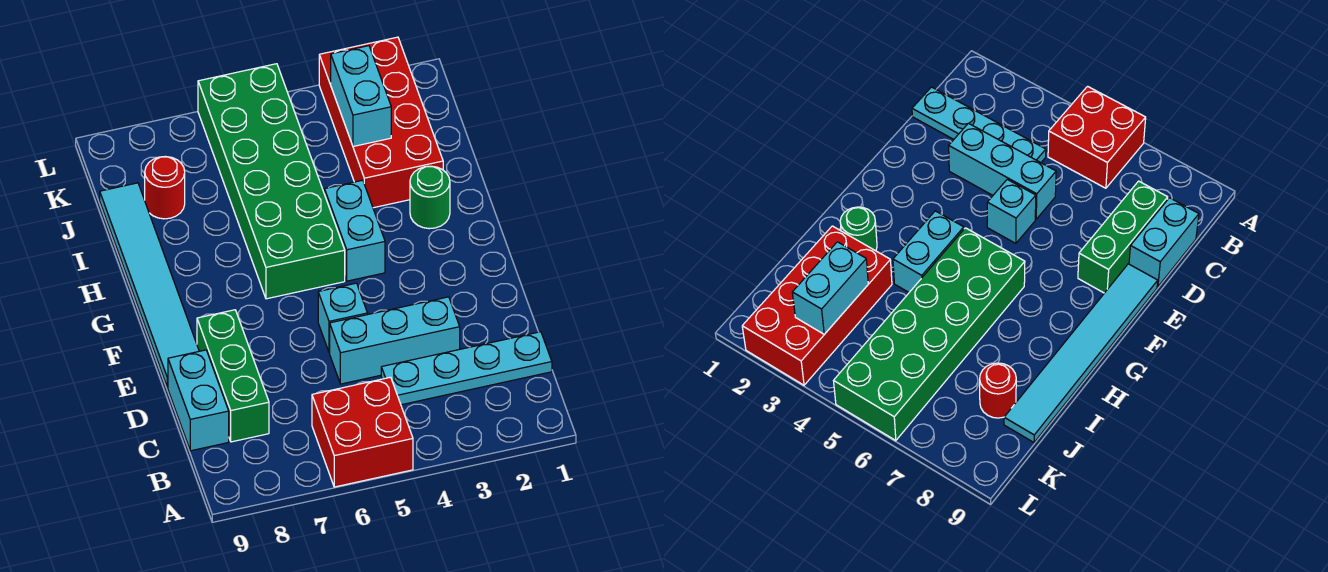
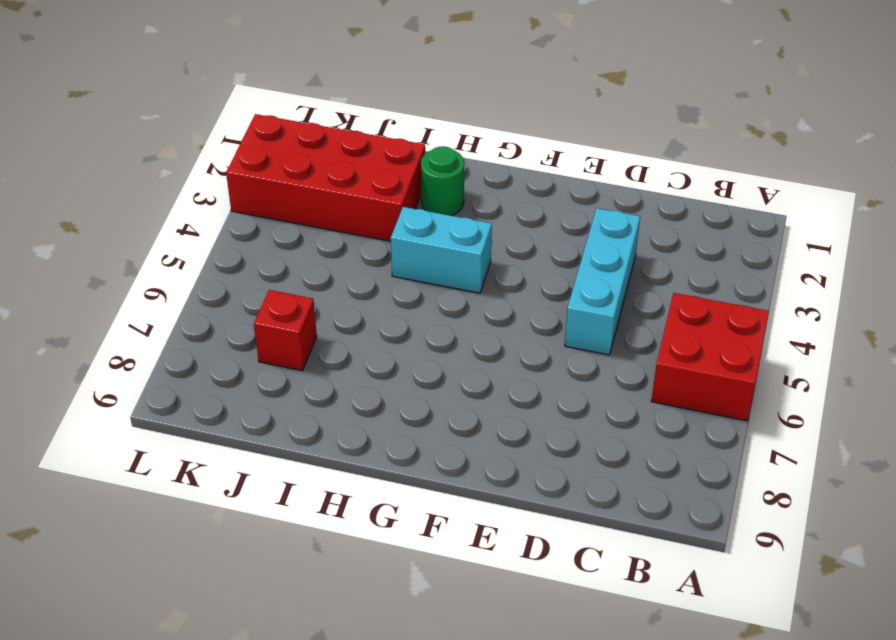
red 1x1 brick [254,290,317,371] -> none
none -> cyan 1x4 plate [381,332,552,405]
none -> green 1x3 brick [197,310,269,442]
none -> cyan 1x2 brick [168,350,229,451]

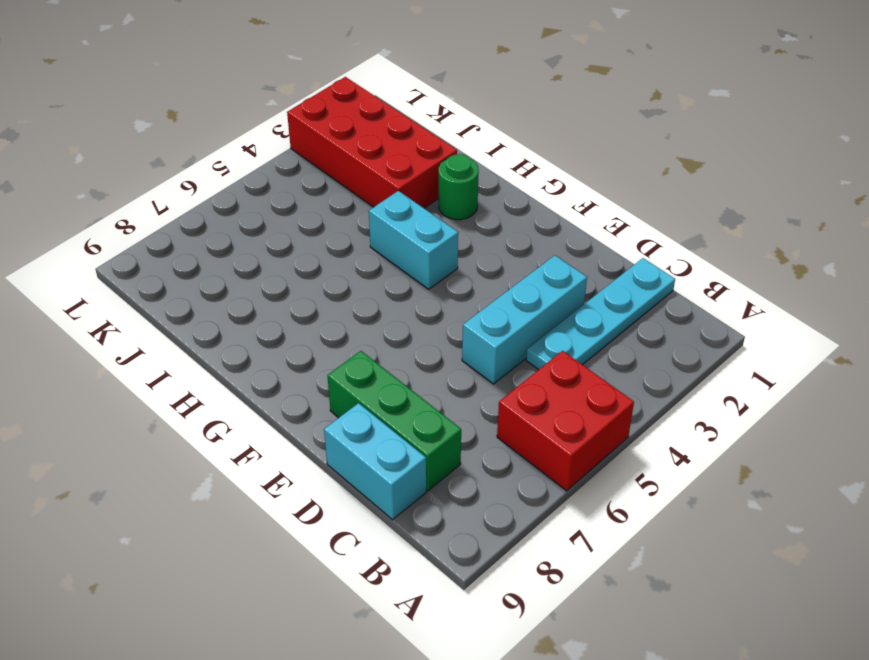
none -> cyan 1x1 brick [318,283,368,353]
none -> cyan 1x6 tile [100,183,199,388]
none -> green 2x6 brick [198,64,345,299]

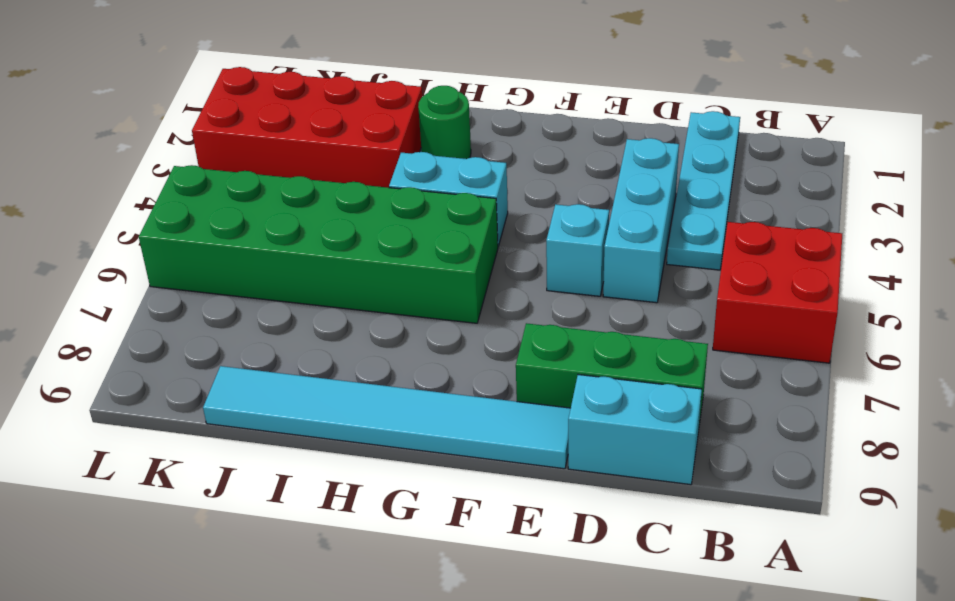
none -> red 1x1 round brick [145,156,185,219]
none -> cyan 1x2 brick [331,46,391,146]

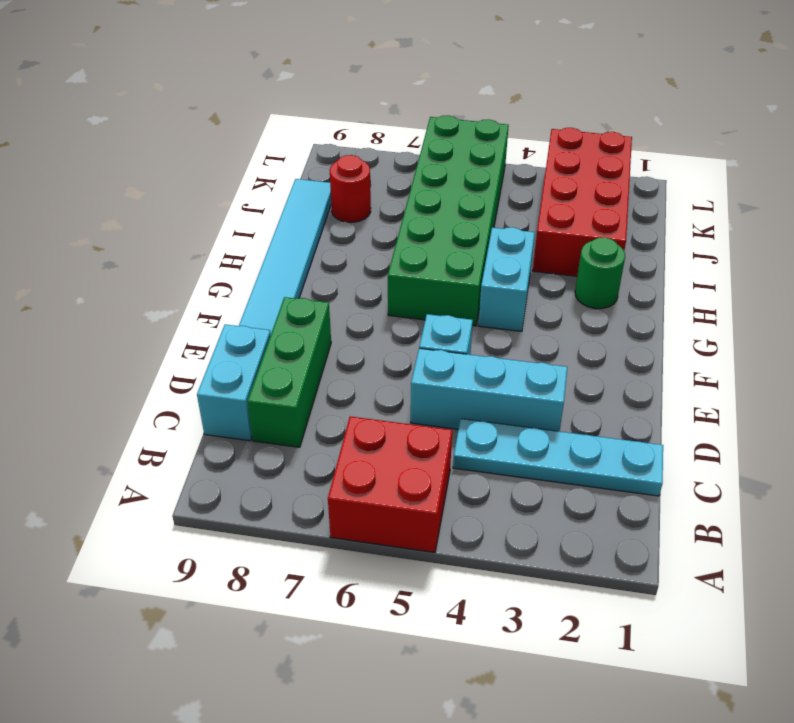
none -> cyan 1x2 brick [331,46,391,146]

